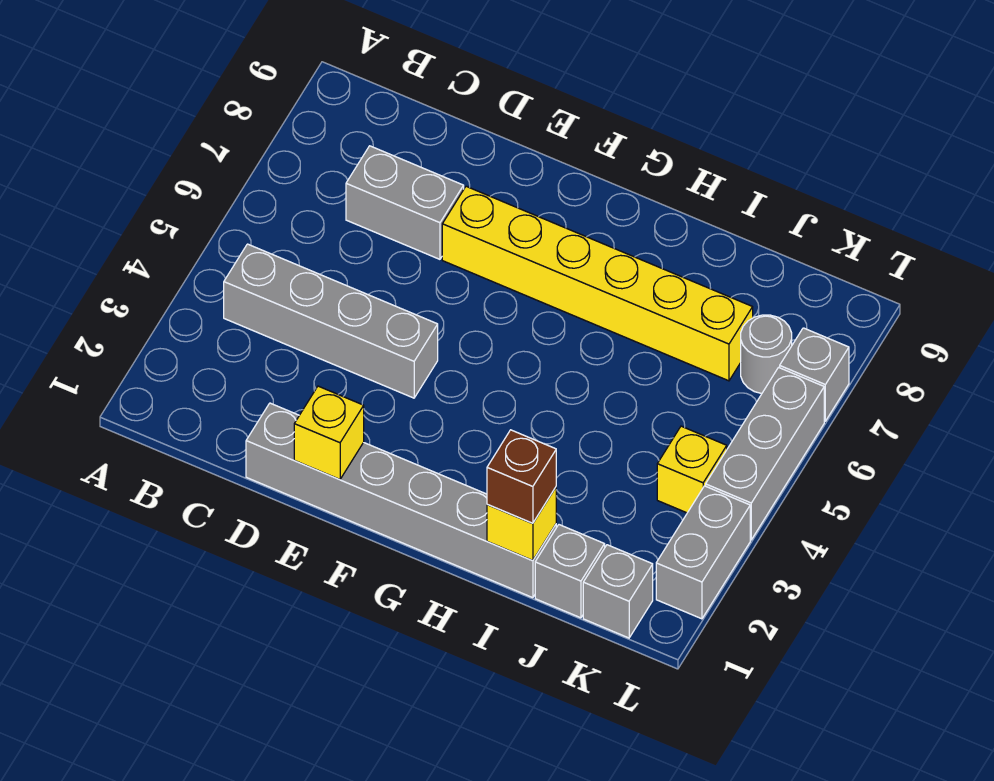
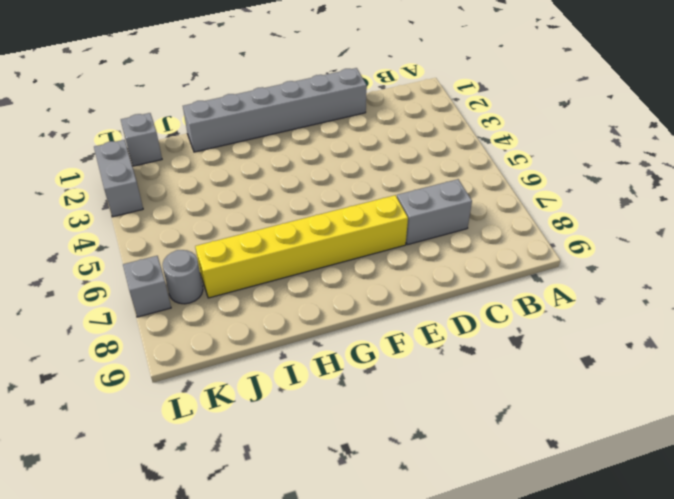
none -> grey 1x4 brick [224,244,438,398]
none -> grey 1x1 brick [535,525,605,618]
none -> yellow 1x1 brick [657,426,727,513]

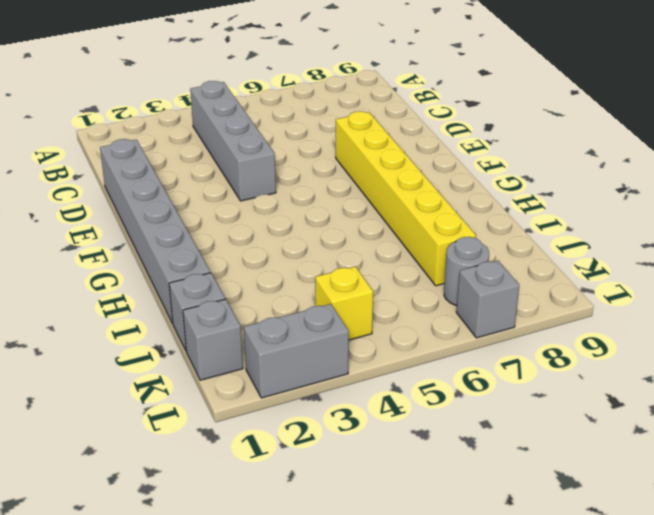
none -> grey 1x2 brick [346,146,464,259]
none -> grey 1x3 brick [706,367,824,540]
none -> yellow 1x1 brick [294,386,364,480]

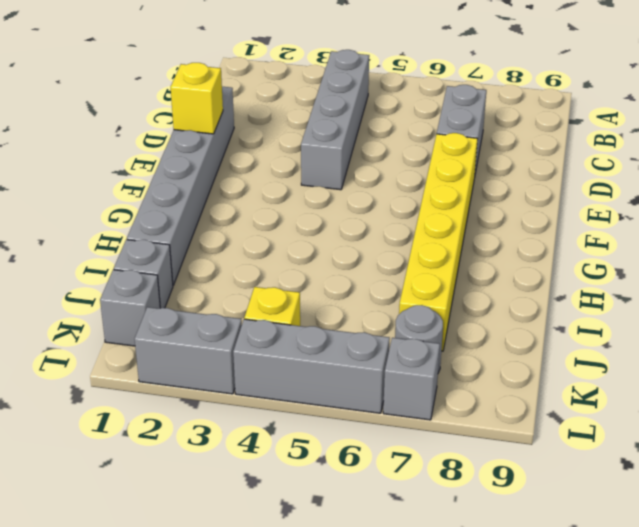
none -> yellow 1x1 brick [487,487,556,561]
none -> brown 1x1 brick [487,430,556,523]

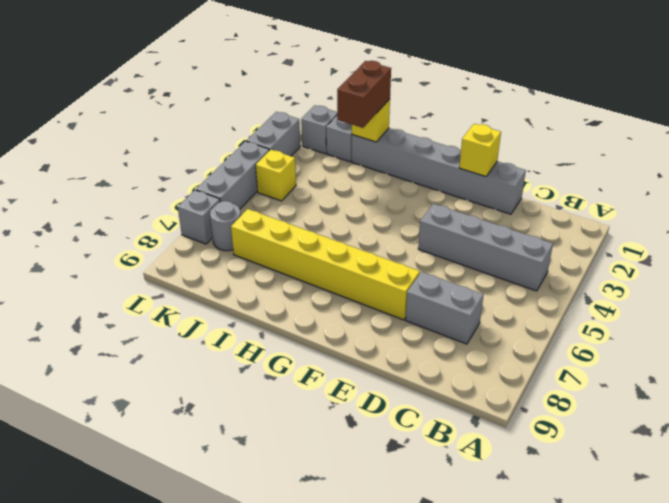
brown 1x2 brick [337,61,391,128] -> brown 1x1 brick [487,430,556,523]

